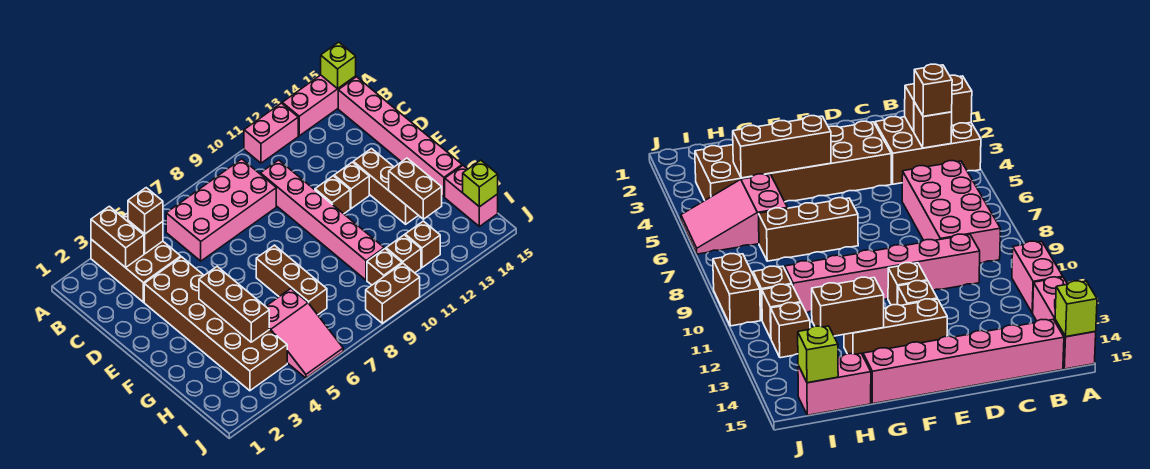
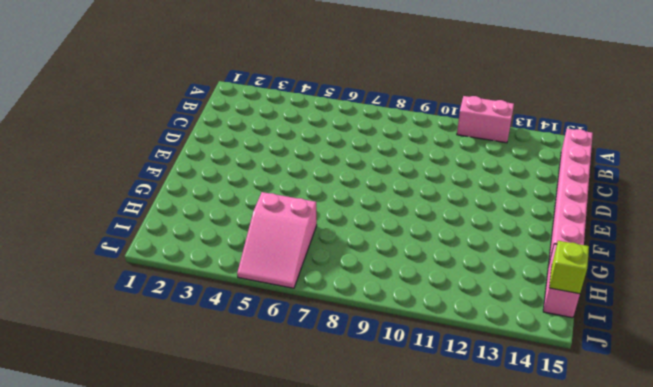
none -> brown 2x3 brick [91,213,181,302]
none -> pink 1x3 brick [282,75,356,136]
none -> pink 2x4 brick [166,159,276,261]

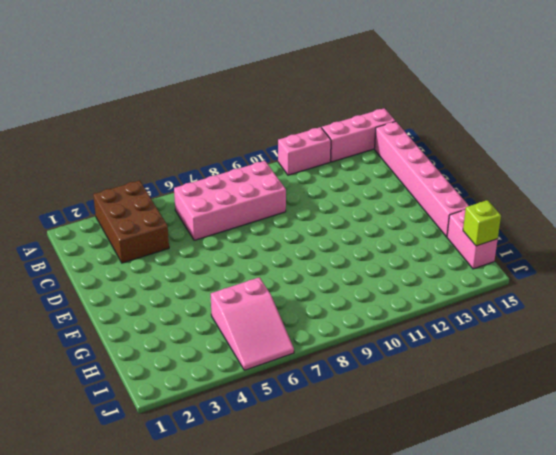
none -> pink 1x6 brick [260,160,384,280]
none -> brown 2x6 brick [144,257,287,391]
none -> brown 1x1 brick [315,176,350,214]

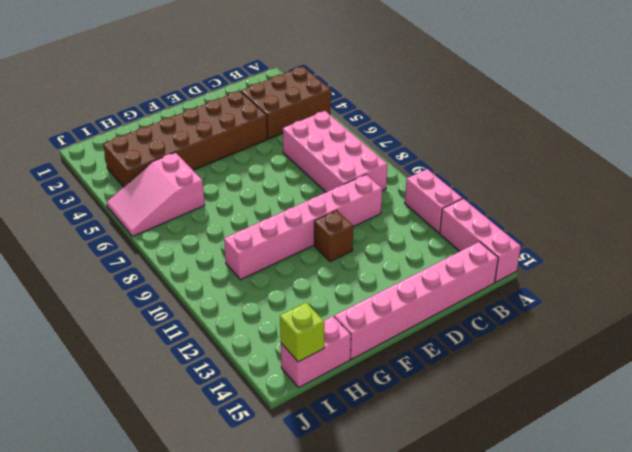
none -> brown 1x1 brick [334,162,369,209]
none -> brown 1x3 brick [353,149,418,224]
none -> brown 1x3 brick [256,245,327,315]

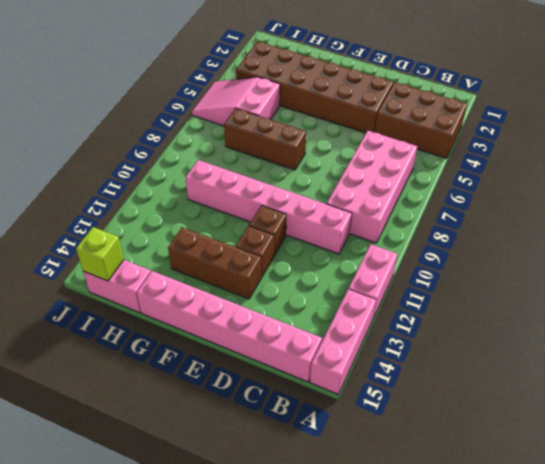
none -> brown 1x1 brick [367,249,402,285]
none -> brown 1x1 brick [386,235,421,273]
none -> brown 1x1 brick [405,221,440,267]

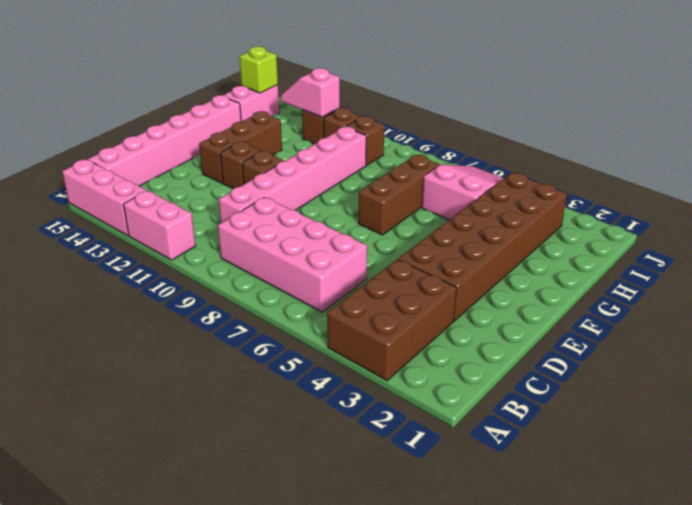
pink 1x2 slope [281,68,340,117] -> none
none -> brown 1x2 brick [366,263,420,323]
none -> brown 1x2 brick [91,206,144,268]
none -> lime 1x1 brick [321,42,356,89]

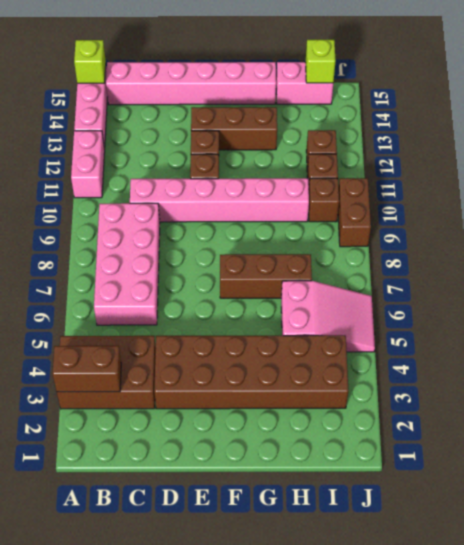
none -> brown 1x1 brick [128,221,163,254]
none -> brown 1x3 brick [199,267,269,342]
none -> brown 1x2 brick [389,158,442,219]

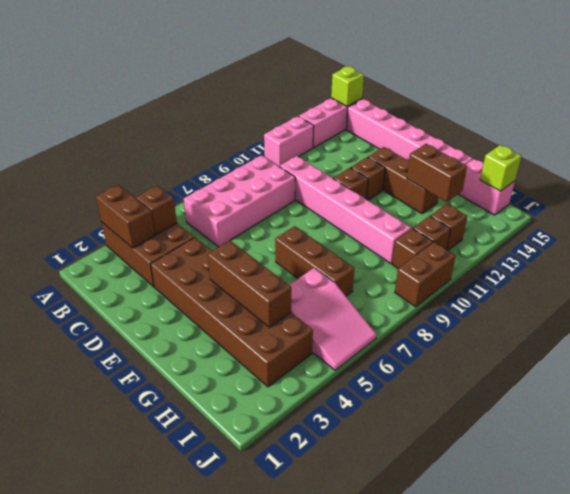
none -> brown 1x1 brick [128,188,163,234]

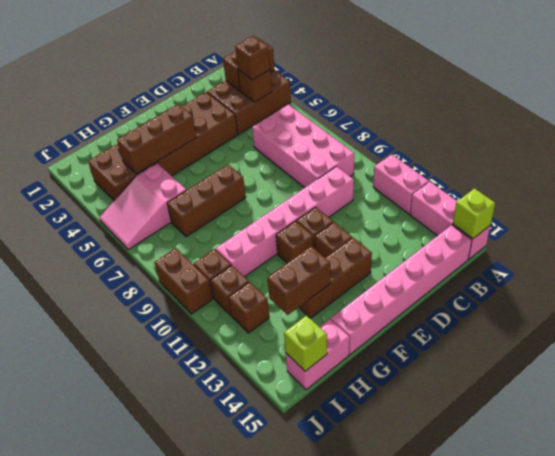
brown 1x1 brick [276,221,313,263] -> none

